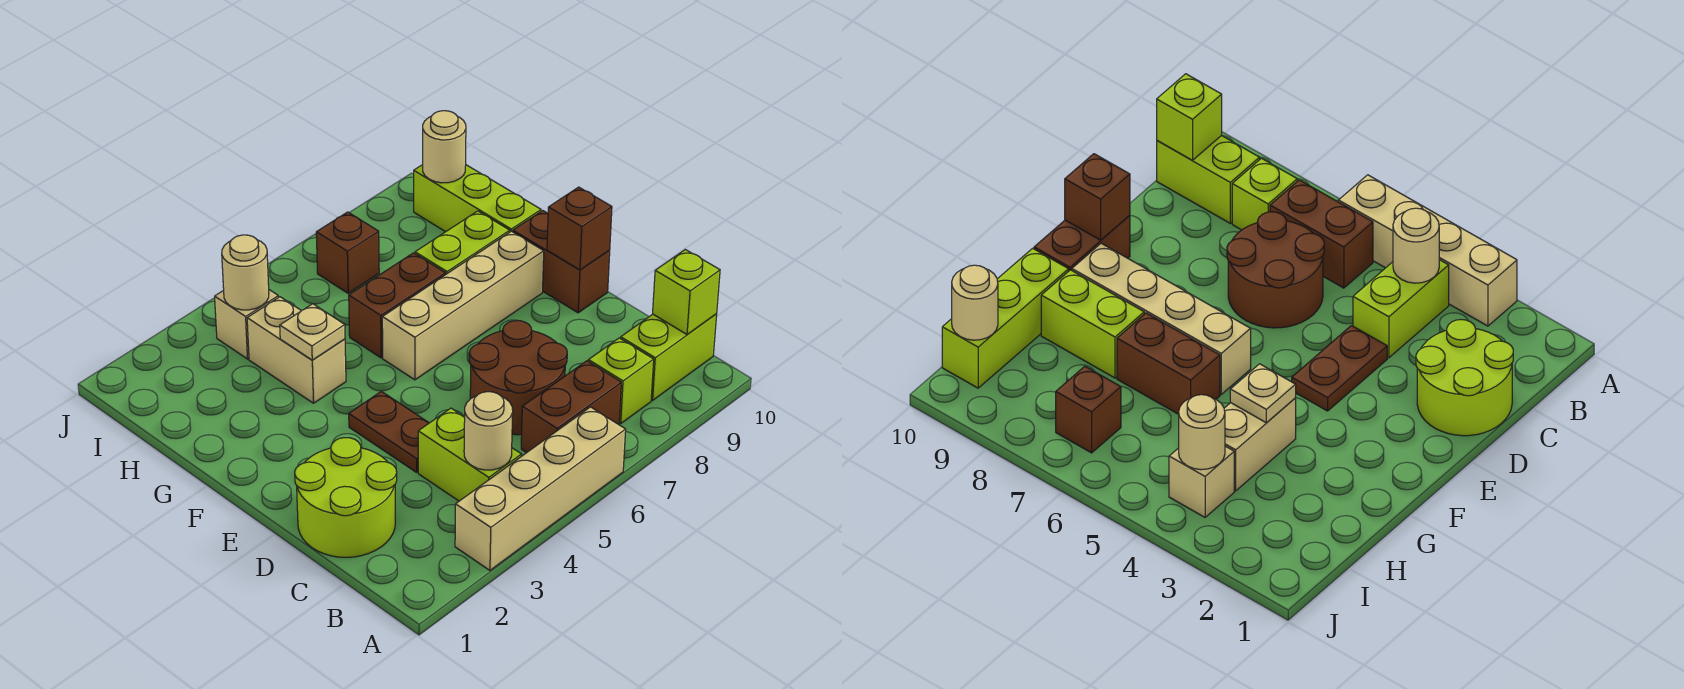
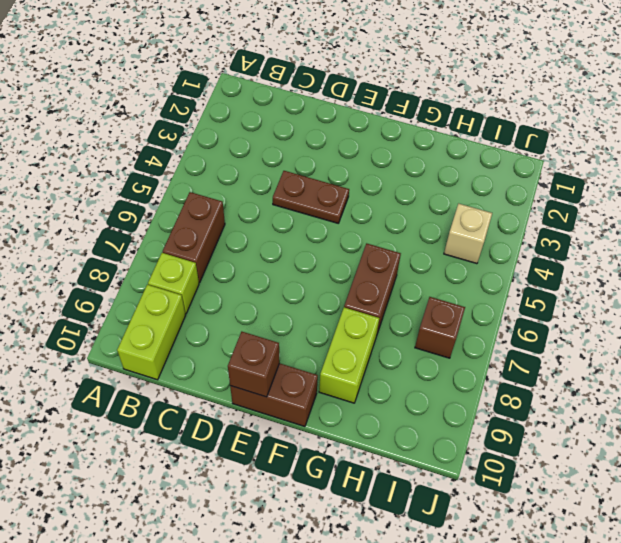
none -> tan 1x4 brick [455,407,626,570]
none -> lime 1x2 brick [418,408,522,501]
none -> lime 2x2 round brick [295,438,397,557]

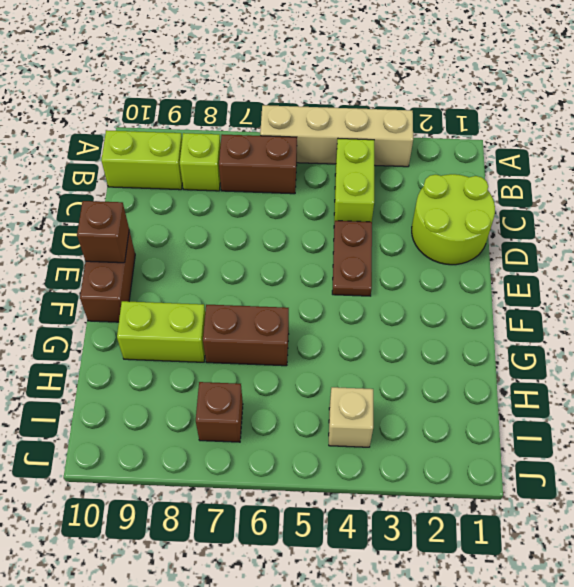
none -> brown 2x2 round brick [469,321,567,435]
none -> tan 1x4 brick [382,231,544,380]
none -> tan 1x2 brick [247,297,346,403]

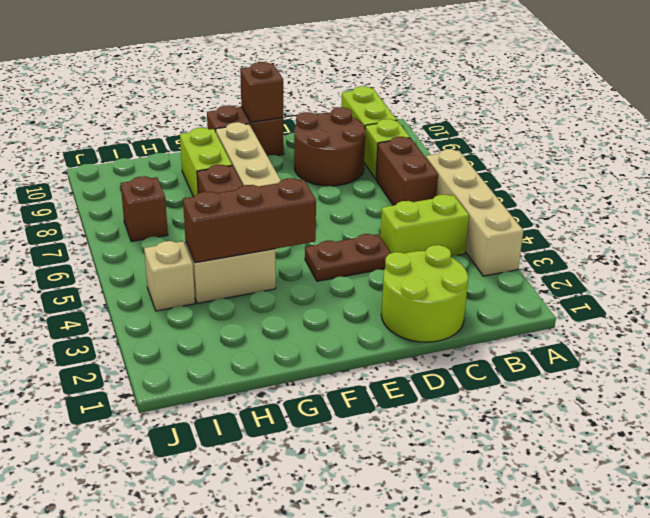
brown 2x2 round brick [294,107,365,186] -> brown 2x2 round brick moved to [469,321,567,435]
brown 1x3 brick [183,178,316,263] -> tan 1x1 plate [280,304,345,360]
none -> lime 1x3 brick [414,165,541,232]
none -> tan 1x1 round brick [464,392,513,470]
none -> lime 1x1 brick [653,250,720,334]

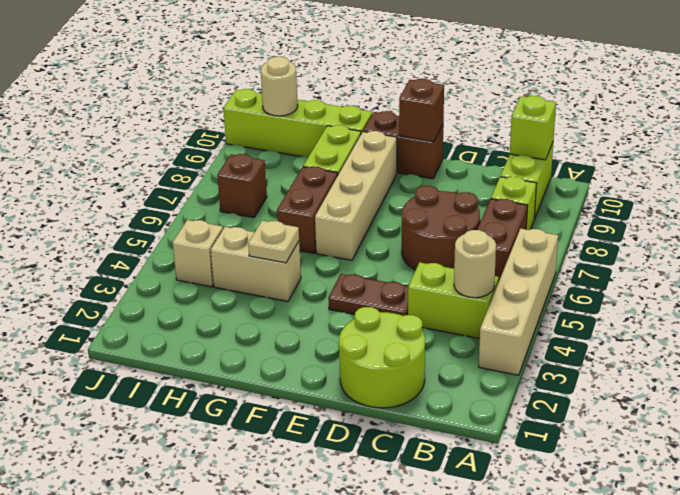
lime 1x4 brick [223,89,372,157] -> lime 1x3 brick [414,165,541,232]
none -> tan 1x1 round brick [222,235,269,310]

